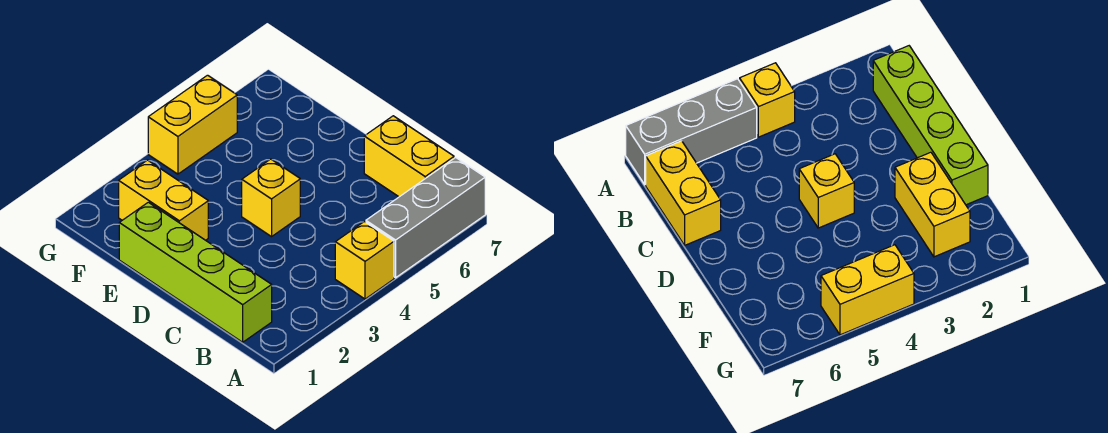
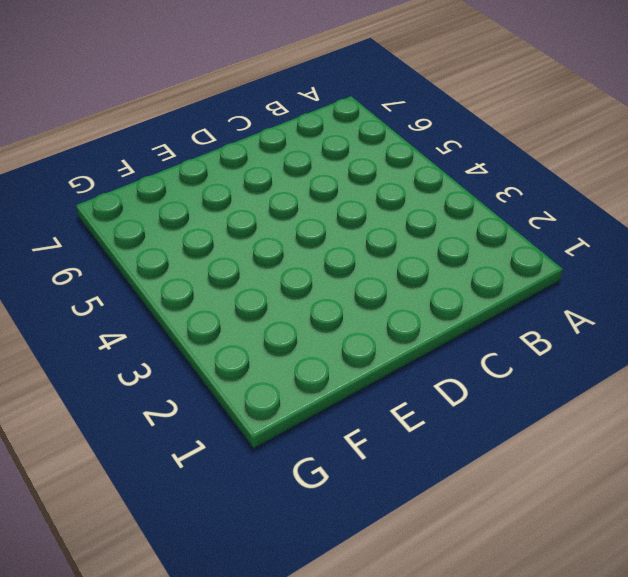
none -> yellow 1x1 brick [335,222,394,299]
none -> grey 1x3 brick [366,157,485,278]

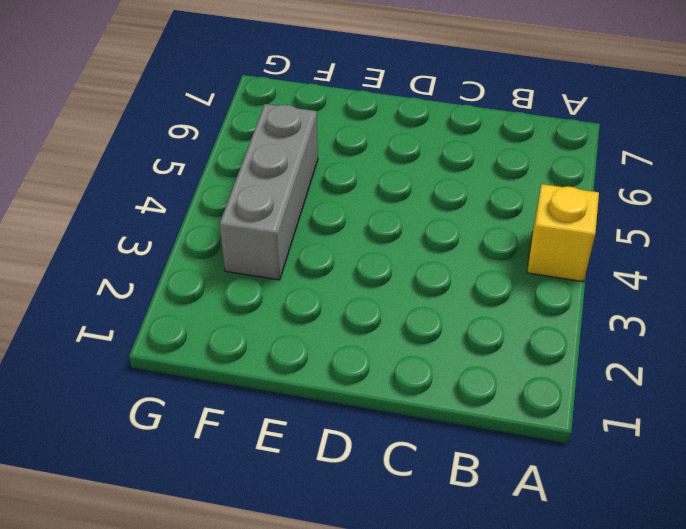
grey 1x3 brick [219,104,318,280] -> grey 1x3 brick moved to [366,157,485,278]
none -> lime 1x4 brick [119,202,272,342]
none -> yellow 1x2 brick [364,116,454,197]

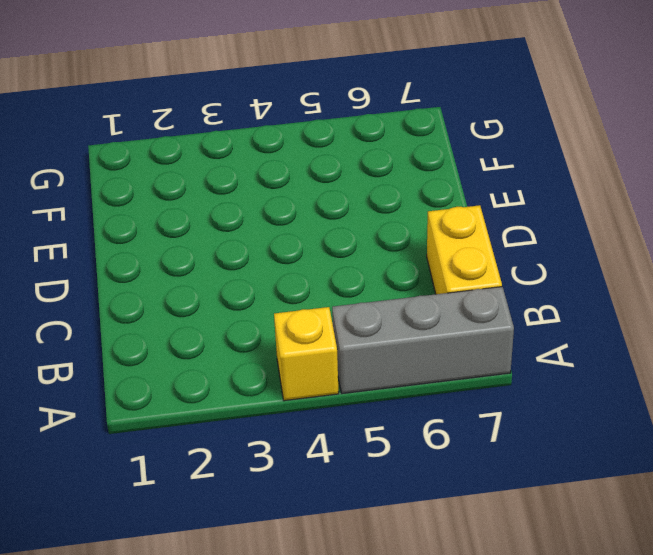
none -> lime 1x4 brick [119,202,272,342]
none -> yellow 1x1 brick [242,159,300,237]

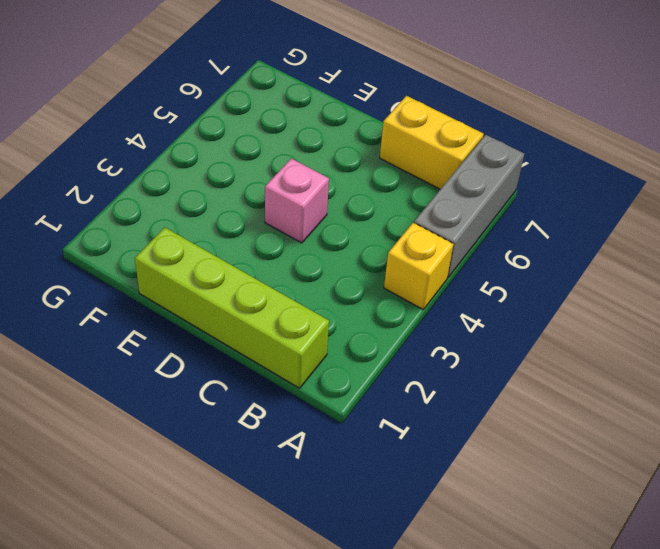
pink 1x1 brick [265,158,329,243] -> yellow 1x1 brick [242,159,300,237]
none -> yellow 1x2 brick [119,160,208,240]
none -> yellow 1x2 brick [148,75,237,174]

